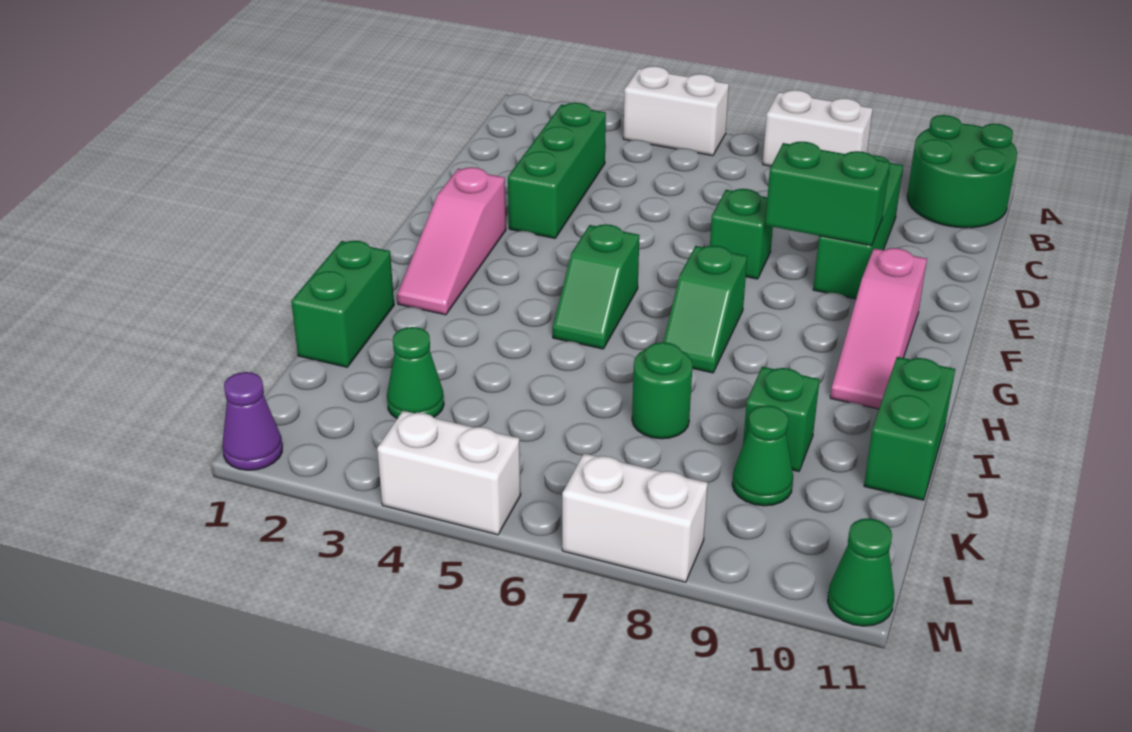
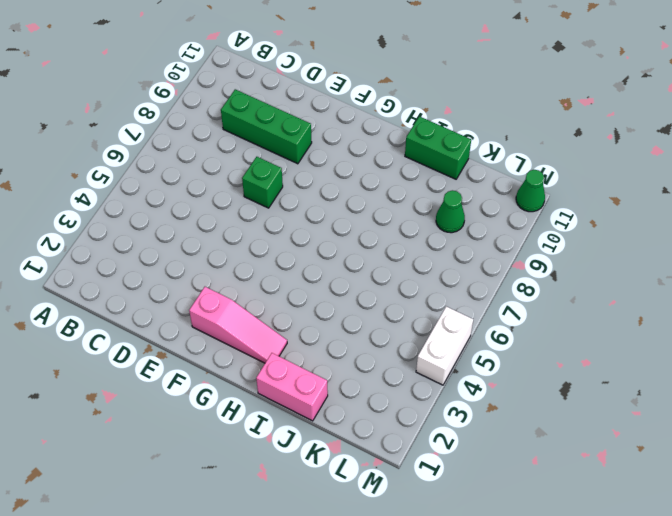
pink 1x2 brick [256,353,328,421] -> green 1x2 brick [291,241,394,367]
none -> white 1x2 brick [623,66,729,156]
none -> white 1x2 brick [763,90,873,166]
none -> green 2x2 round brick [907,115,1017,228]

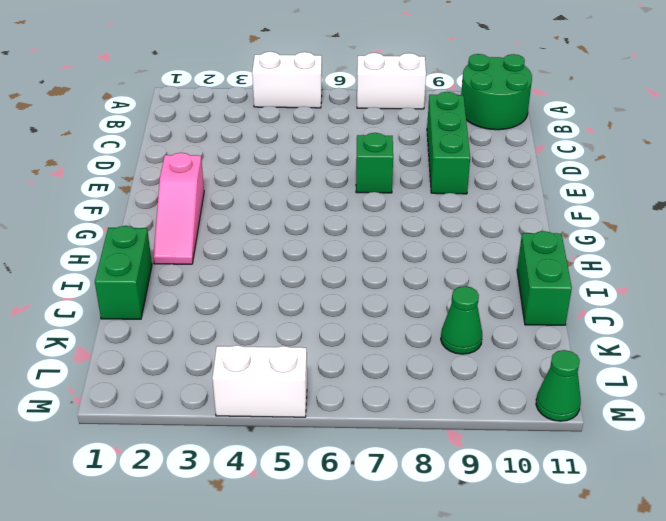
none -> green 1x3 brick [508,103,606,238]
none -> pink 1x3 slope [830,248,927,409]
none -> green 1x2 slope [553,224,639,349]

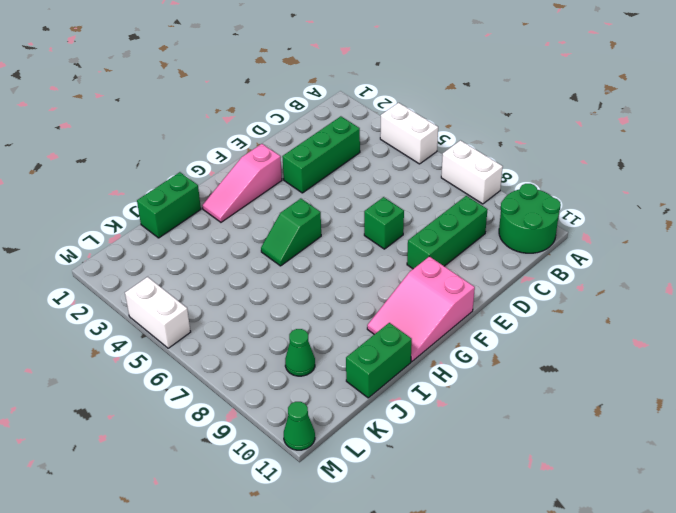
pink 2x3 slope [367,256,475,362] -> pink 1x3 slope [830,248,927,409]
none -> green 1x2 slope [663,246,747,373]
none -> green 1x1 round brick [632,342,693,439]
none -> green 1x1 brick [743,367,820,471]

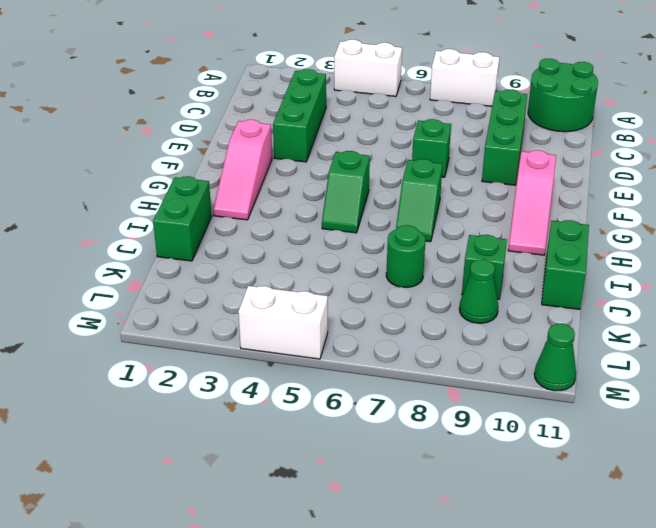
none -> green 1x1 cone [387,327,444,418]
none -> purple 1x1 cone [222,372,282,470]
none -> white 1x2 brick [562,453,708,582]

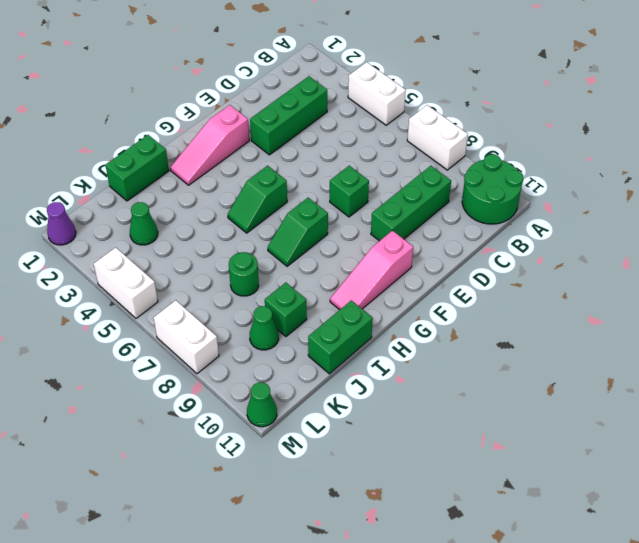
none -> green 1x2 brick [765,142,890,246]

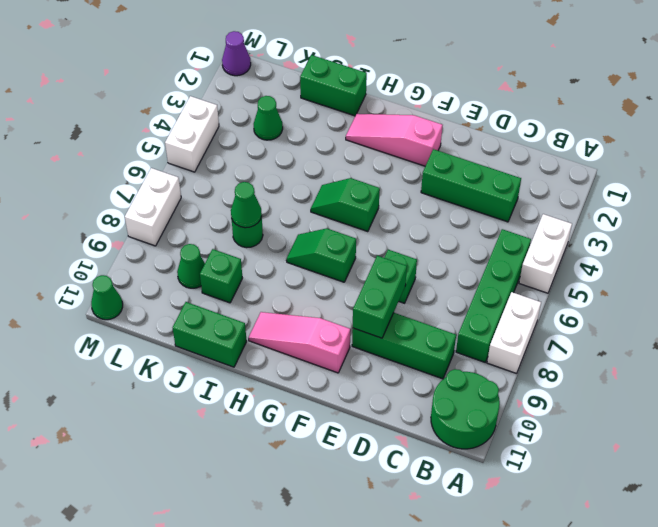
green 1x4 brick [456,229,531,362] -> none
green 1x1 cone [231,182,262,228] -> none

